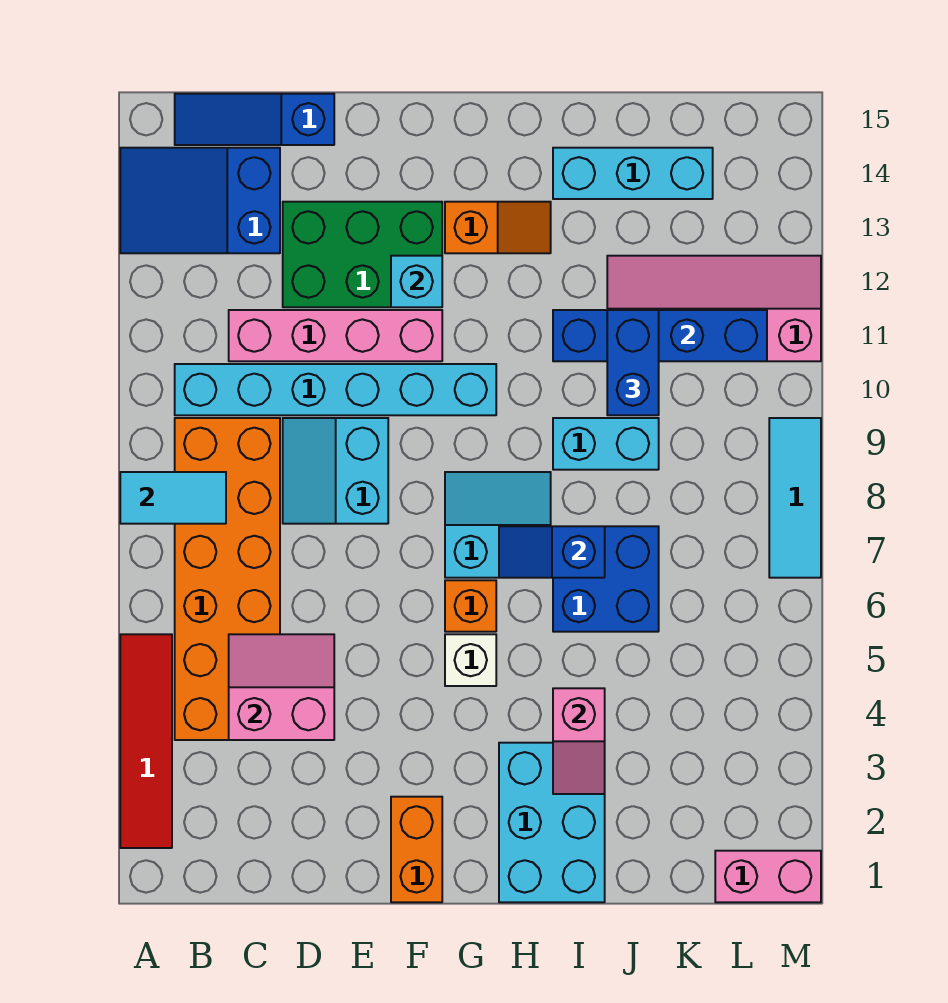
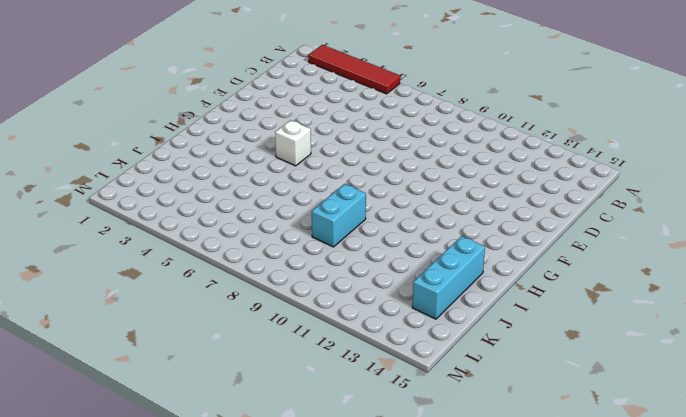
none -> blue 2x3 slope [120,148,280,253]
none -> orange 2x6 brick [175,418,280,740]
none -> cyan 1x6 brick [175,364,496,415]

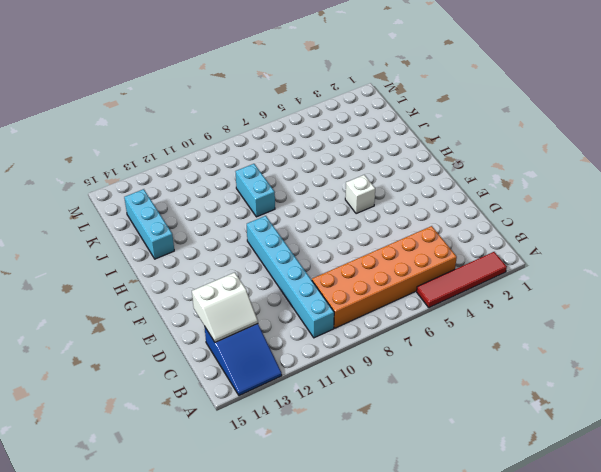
white 2x2 slope [192,272,258,342] -> none
none -> blue 1x3 slope [175,94,334,145]
none -> pink 1x4 brick [229,310,442,361]
none -> cyan 2x2 slope [283,418,388,524]

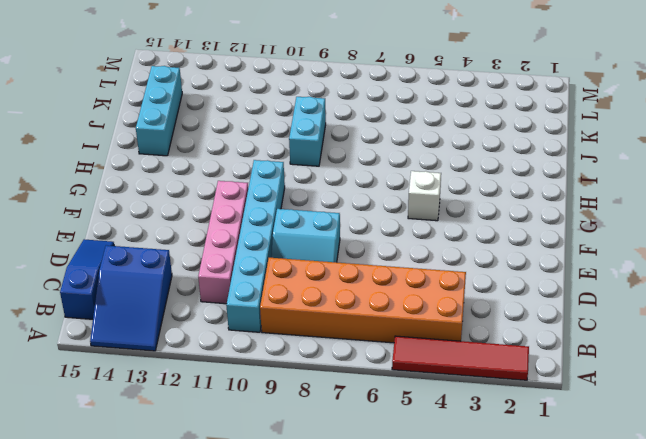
blue 1x3 slope [60,239,114,319] -> blue 1x3 slope turned to [175,94,334,145]
none -> green 2x3 brick [283,202,442,307]
none -> orange 1x2 brick [391,797,442,902]
none -> orange 1x1 brick [445,580,496,632]

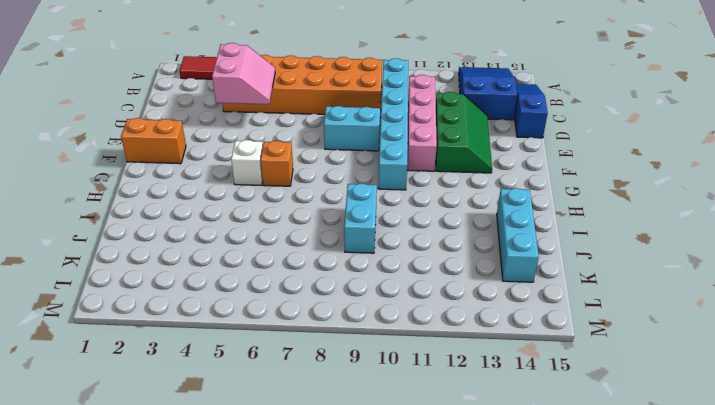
green 2x3 slope [436,92,492,173] -> green 2x3 brick [283,202,442,307]
none -> cyan 2x2 slope [445,472,551,578]
none -> orange 1x2 slope [445,202,551,253]
none -> cyan 2x3 brick [499,743,605,902]

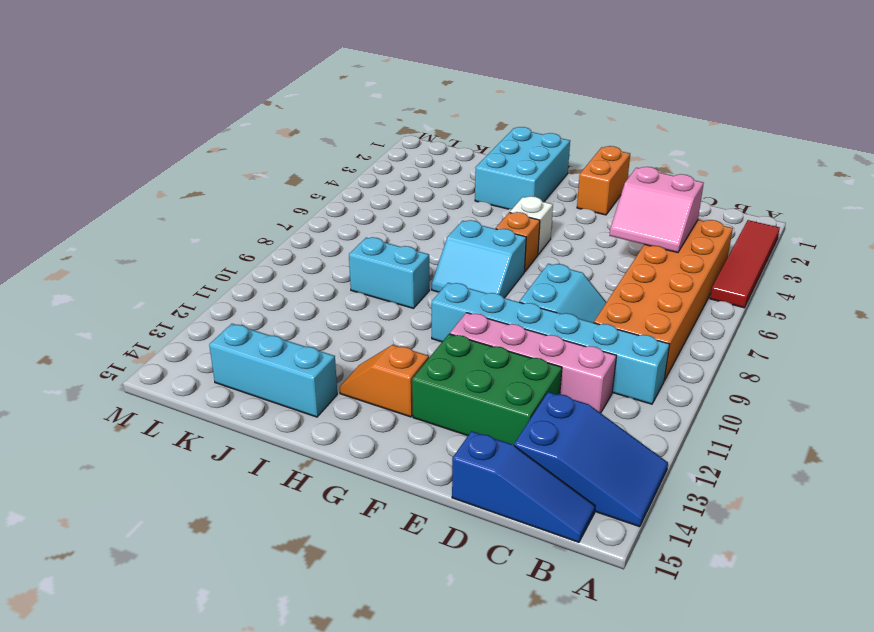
none -> blue 2x2 brick [553,526,659,632]
none -> pink 2x4 slope [607,256,821,361]
none -> pink 1x2 brick [715,851,821,902]

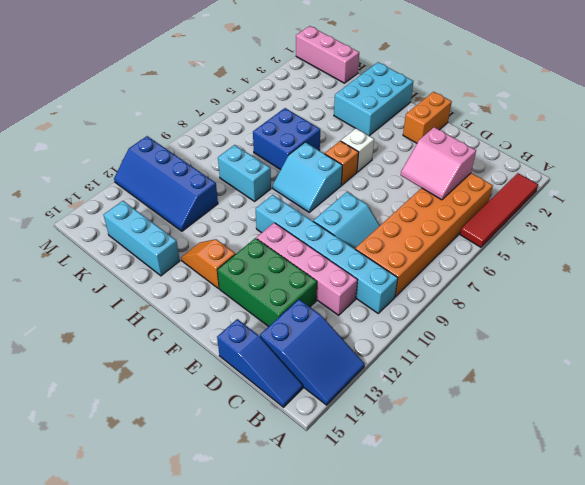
blue 2x4 slope [114,136,218,231] -> pink 2x4 slope [607,256,821,361]
pink 1x3 brick [296,26,359,83] -> pink 1x2 brick [715,851,821,902]
none -> cyan 1x3 tile [769,418,821,578]
none -> cyan 1x2 tile [120,472,226,524]
none -> cyan 1x1 brick [391,256,442,307]

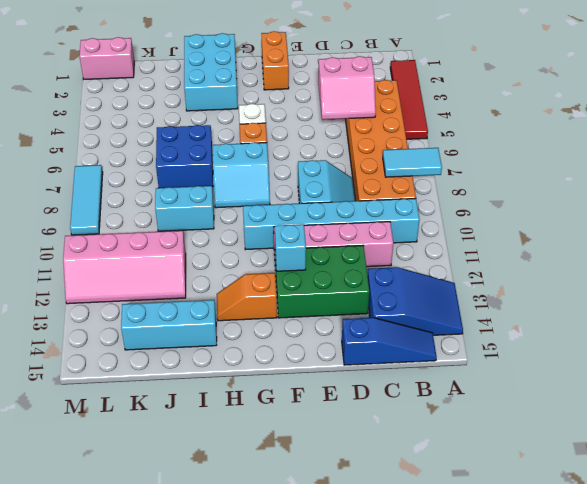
none -> blue 1x2 slope [499,526,605,578]
none -> pink 1x2 slope [553,688,605,794]
none -> blue 1x4 brick [553,310,767,361]

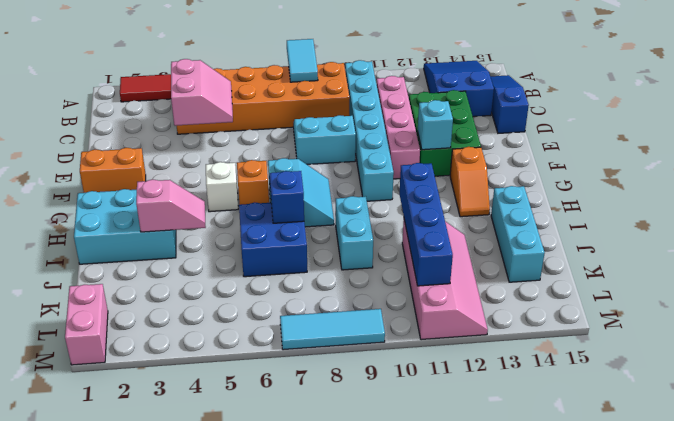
pink 1x2 slope [136,179,206,232] -> pink 1x2 slope turned to [553,688,605,794]
none -> blue 1x2 brick [607,310,659,415]

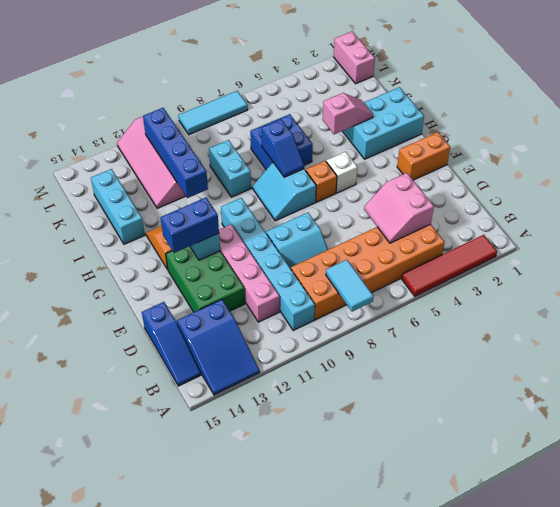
blue 1x2 brick [161,198,219,253] -> blue 1x2 brick moved to [607,310,659,415]

